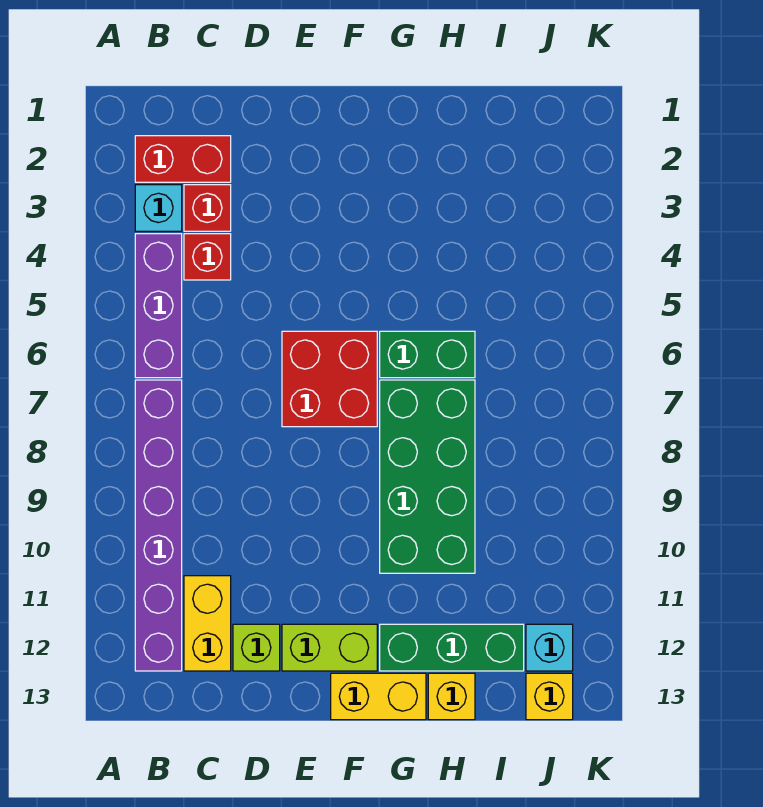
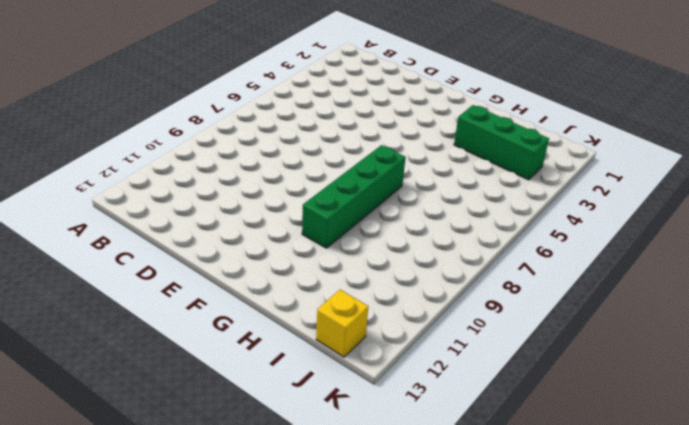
green 1x4 brick [302,145,406,248] -> green 2x4 brick [380,380,475,573]
green 1x3 brick [454,105,549,180] -> green 1x3 brick moved to [380,624,524,671]
none -> red 1x2 brick [135,136,231,182]
none -> cyan 1x1 brick [135,185,182,231]
none -> purple 1x3 brick [135,234,182,378]

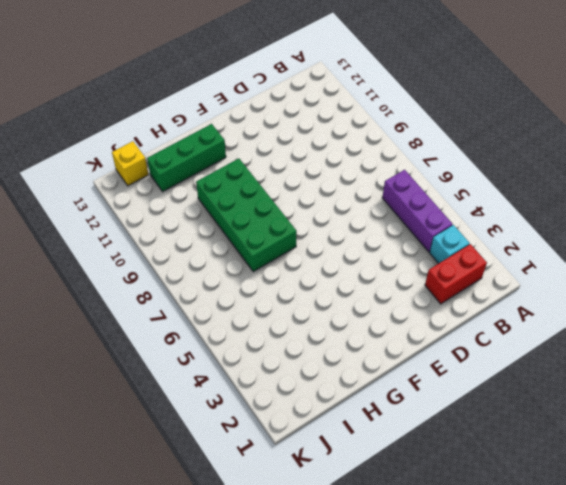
none -> purple 1x6 brick [135,380,182,671]
none -> red 1x1 brick [184,185,231,231]
none -> red 1x1 brick [184,234,231,280]

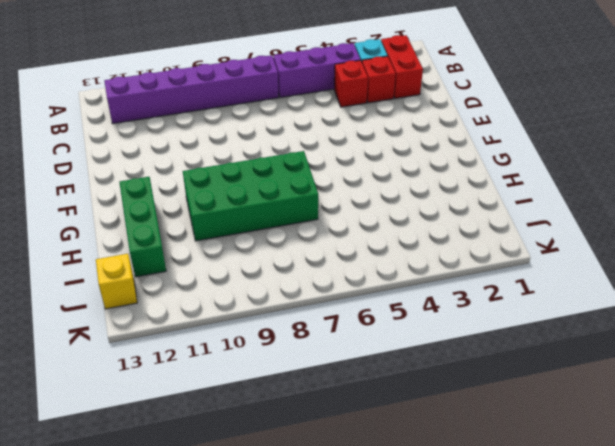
none -> yellow 1x2 brick [184,576,231,671]
none -> lime 1x1 brick [233,624,280,671]
none -> red 2x2 brick [282,331,377,427]

